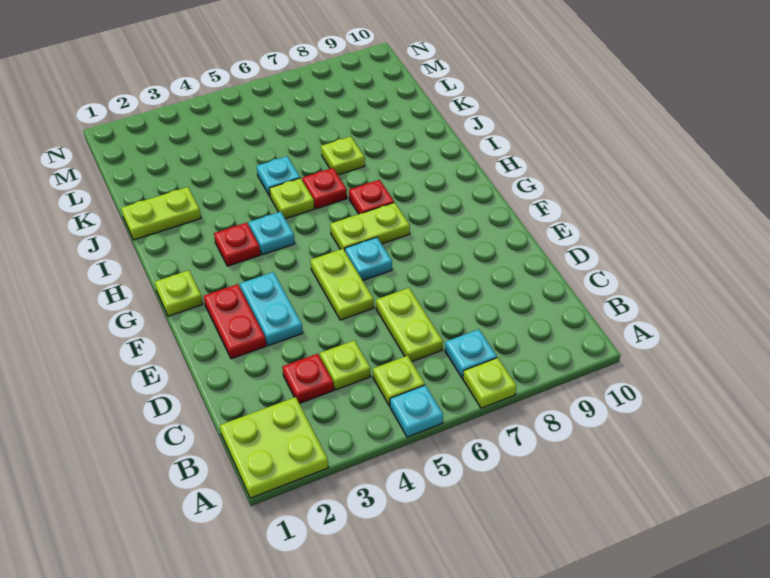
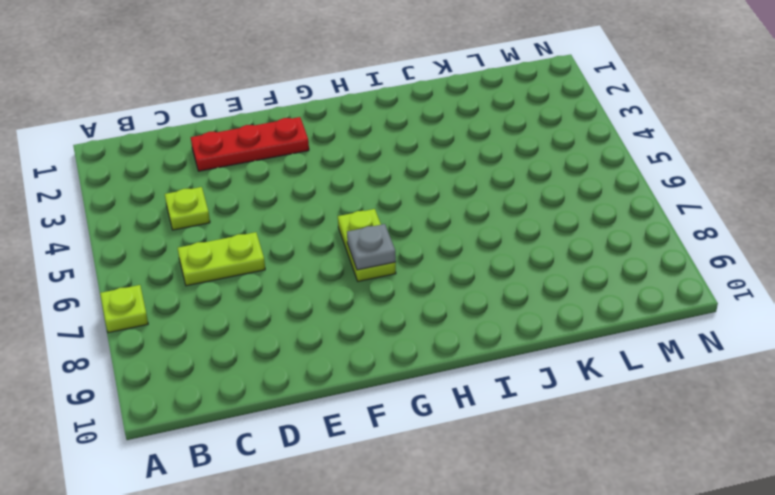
red 1x3 plate [191,117,309,171] -> red 1x2 plate [204,284,266,359]
grey 1x1 plate [347,224,396,270] -> none
none -> lime 2x2 plate [220,397,328,498]
none -> cyan 1x1 plate [390,385,443,437]
none -> lime 1x1 plate [373,356,425,406]

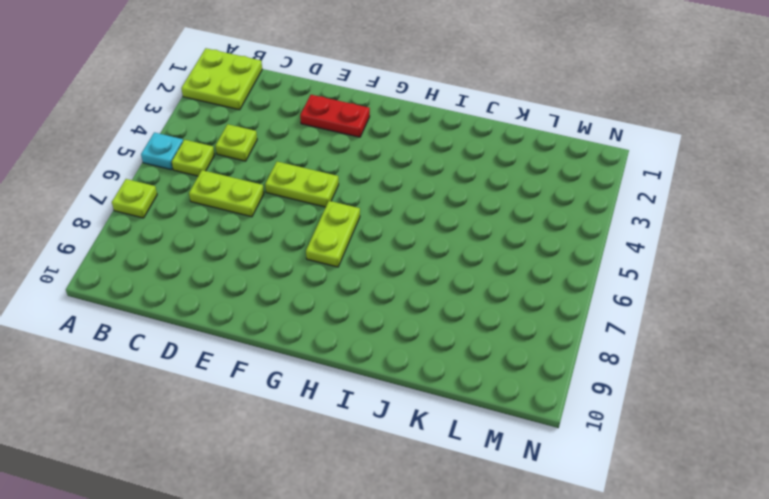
none -> cyan 1x1 plate [445,329,497,378]
none -> red 1x1 plate [282,354,334,403]
none -> cyan 1x2 plate [240,272,303,346]

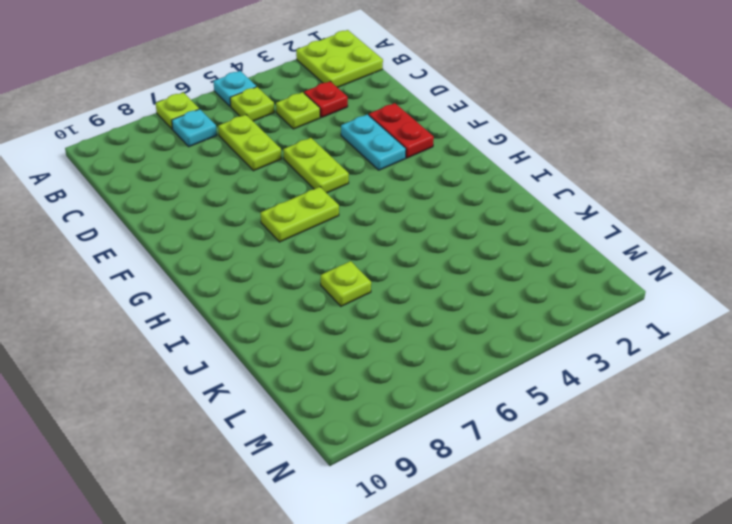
none -> cyan 1x1 plate [345,237,392,280]
none -> lime 1x1 plate [155,270,203,316]
none -> red 1x1 plate [214,223,260,266]

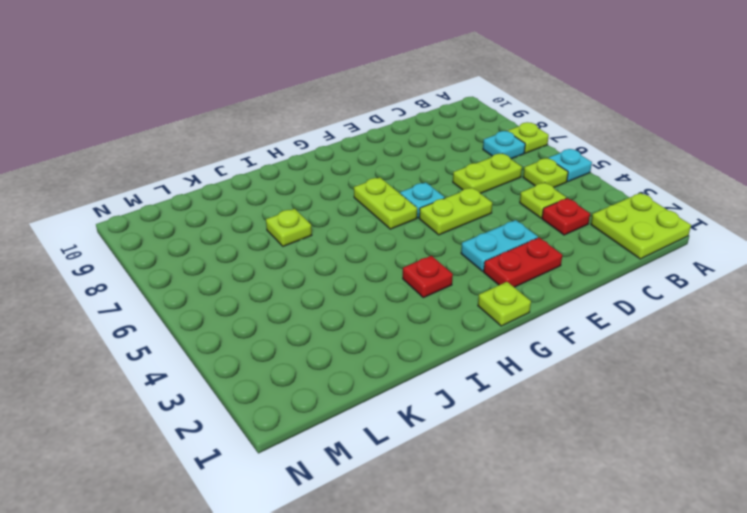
none -> cyan 1x1 plate [249,212,295,255]
none -> red 1x1 plate [349,180,394,214]
none -> lime 1x1 plate [269,178,314,219]

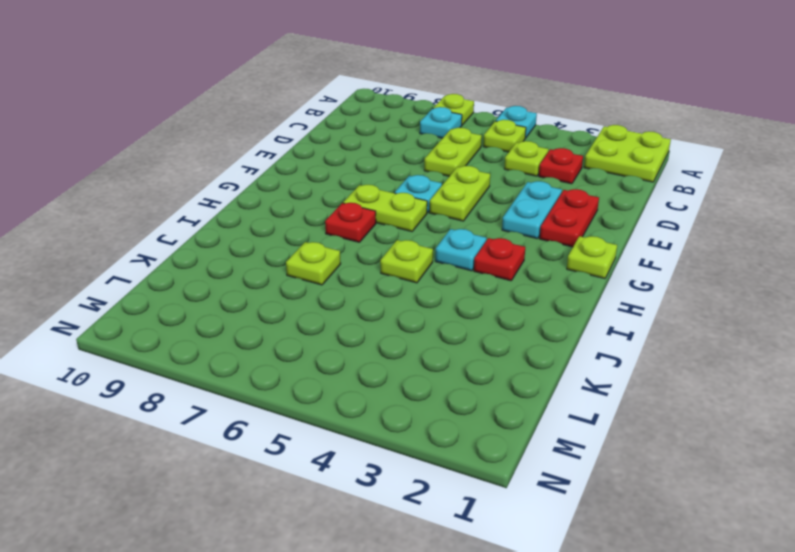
none -> red 1x1 plate [302,168,347,209]
none -> lime 1x2 plate [121,187,201,240]
none -> cyan 1x1 plate [257,156,300,196]

